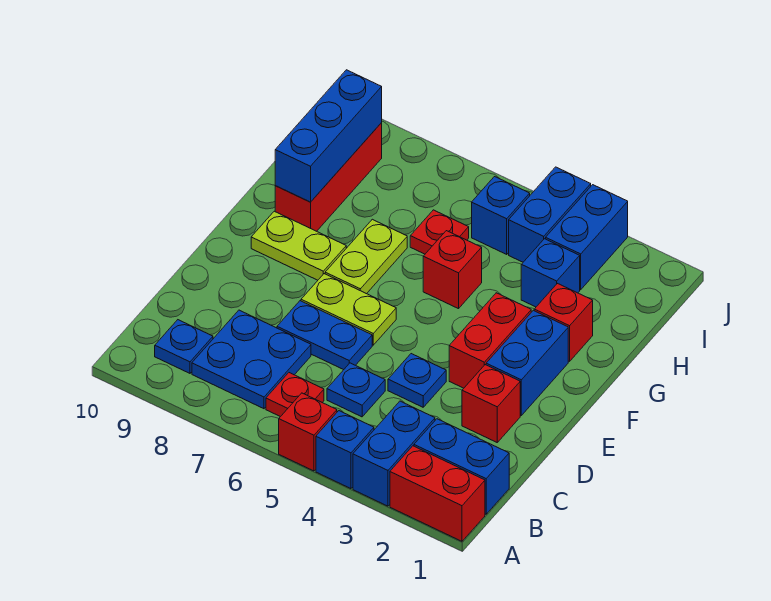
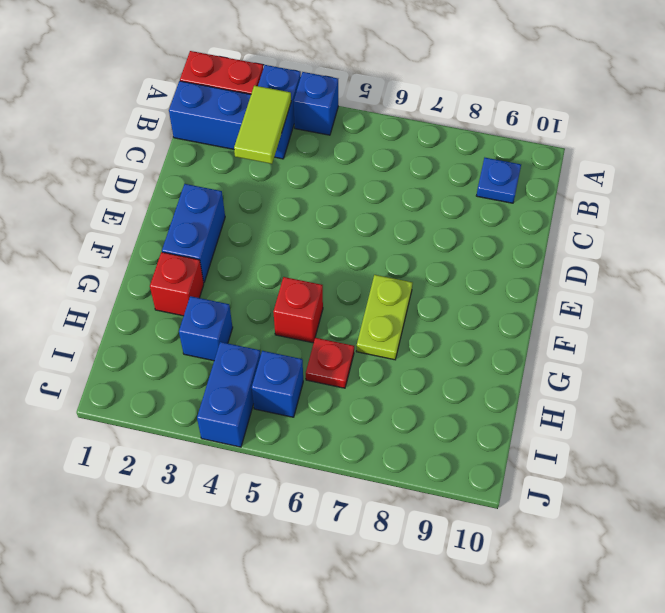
lime 1x2 tile [234,86,291,164] -> none
none -> red 1x1 brick [279,393,337,471]
none -> red 1x1 plate [266,373,324,417]
none -> blue 2x2 plate [192,310,311,409]

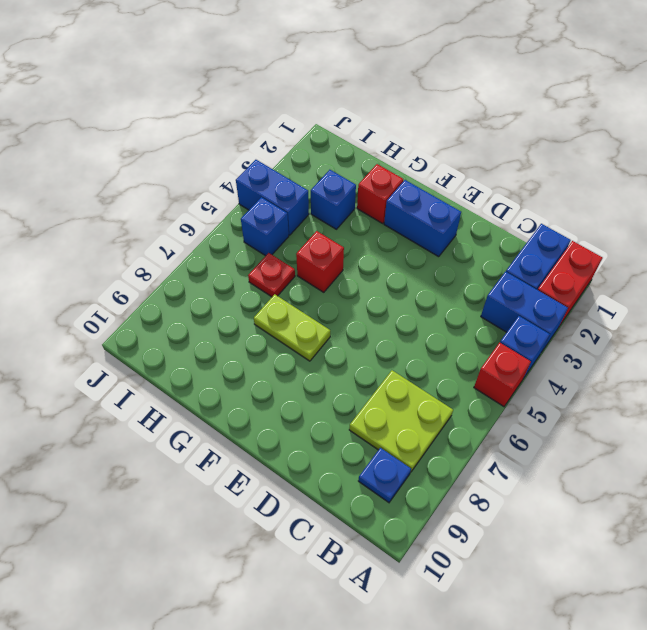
lime 2x2 plate [349,370,453,472] -> blue 2x2 plate [192,310,311,409]
none -> red 1x1 plate [266,373,324,417]
none -> blue 1x1 plate [327,363,385,417]
none -> red 1x1 brick [462,365,520,442]

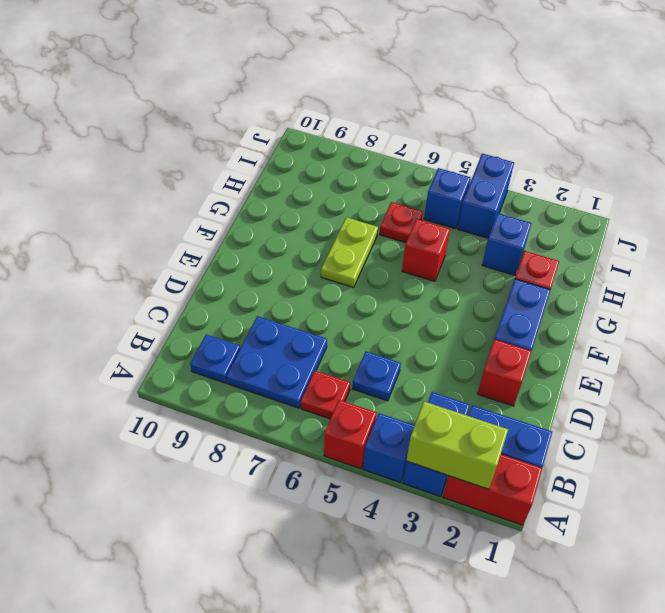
lime 1x2 brick [406,401,508,489] -> none
none -> blue 1x1 plate [388,354,446,407]
none -> blue 1x2 plate [277,301,372,370]
none -> red 1x2 brick [449,293,531,388]

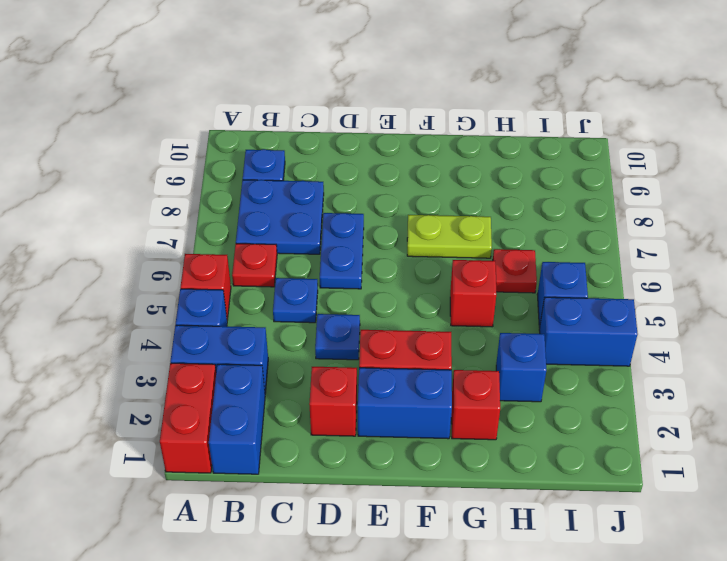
none -> lime 1x2 plate [301,274,396,345]
none -> lime 1x2 plate [251,211,346,280]
none -> red 1x3 brick [275,123,382,231]

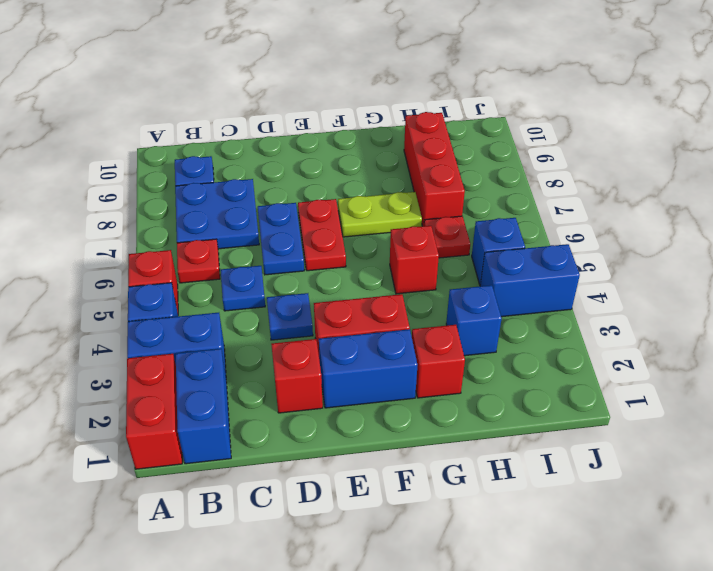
red 1x2 plate [298,199,346,271] -> lime 1x2 plate [301,274,396,345]
red 1x3 brick [404,112,465,226] -> red 1x3 brick turned to [275,123,382,231]
none -> lime 1x2 plate [251,211,346,280]
none -> blue 1x2 brick [546,185,628,290]
none -> blue 1x3 brick [275,70,382,202]

